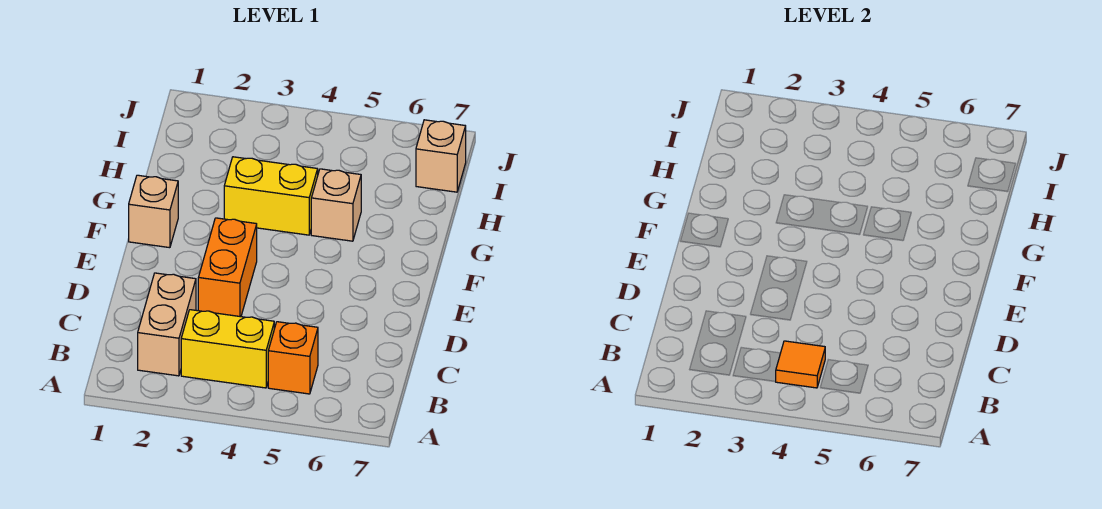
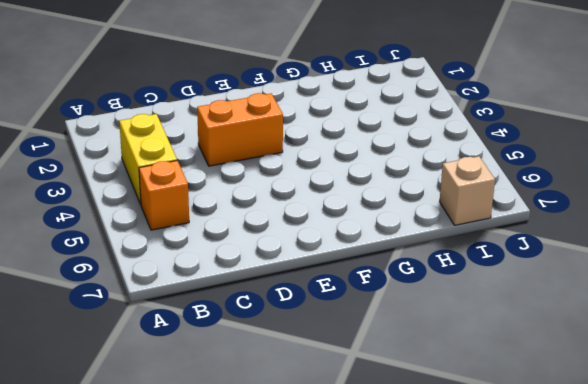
none -> tan 1x2 brick [138,273,196,376]
none -> tan 1x1 brick [129,175,178,248]

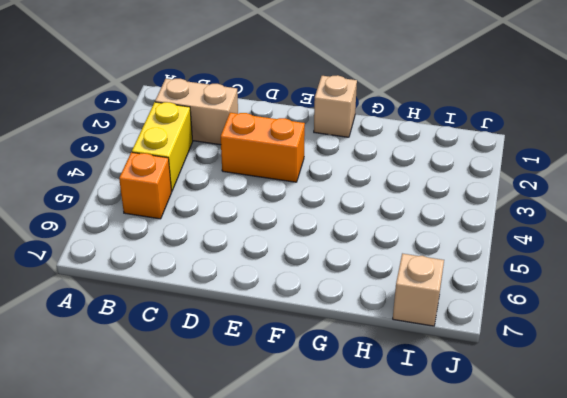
none -> yellow 1x2 brick [224,157,318,235]
none -> tan 1x1 brick [311,169,361,241]

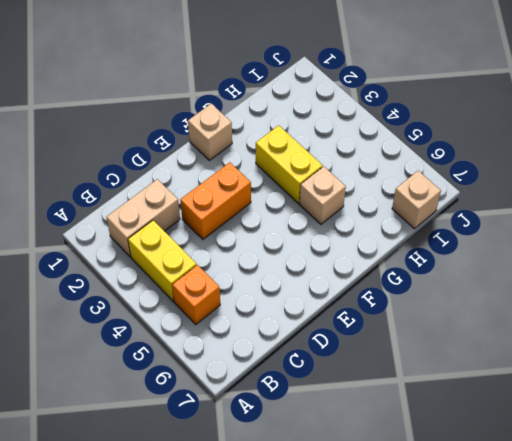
none -> orange 1x1 tile [775,341,825,388]

